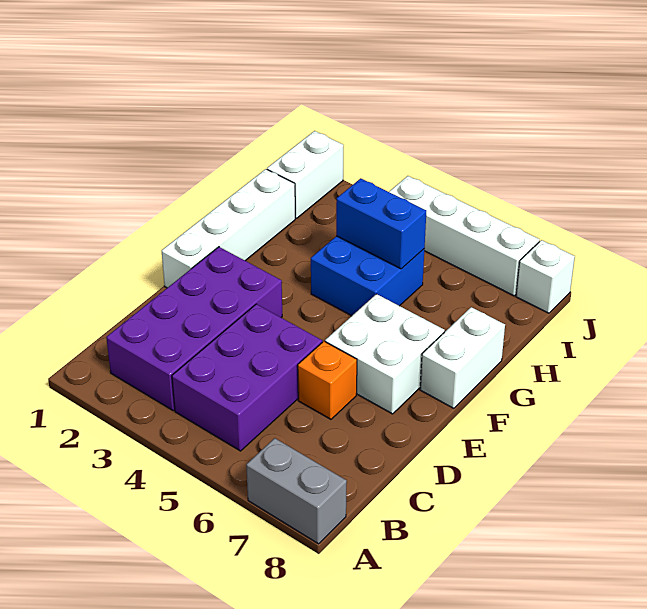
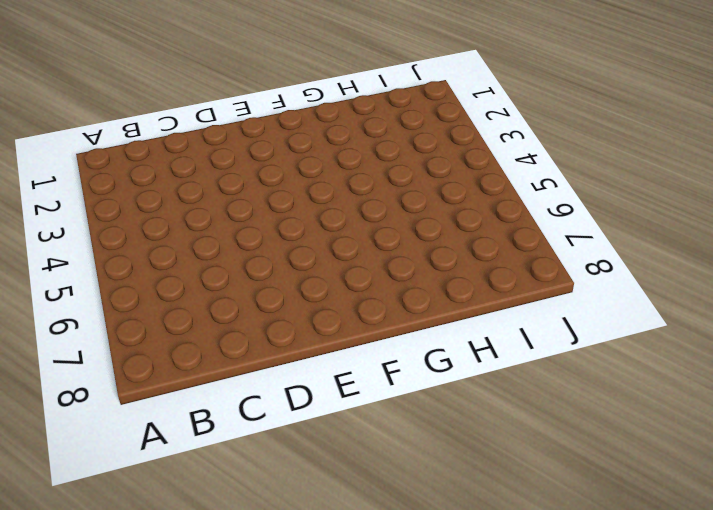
none -> grey 1x2 brick [246,438,347,544]
none -> purple 2x4 brick [106,247,282,411]
none -> purple 2x3 brick [172,304,322,451]

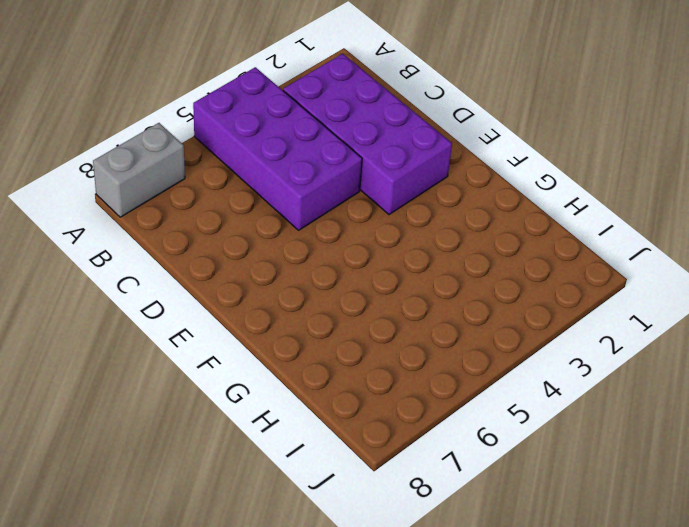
purple 2x4 brick [193,67,362,230] -> purple 2x3 brick [172,304,322,451]
none -> orange 1x1 brick [298,341,357,419]
none -> white 1x4 brick [162,169,295,288]
none -> white 2x2 brick [325,294,445,414]

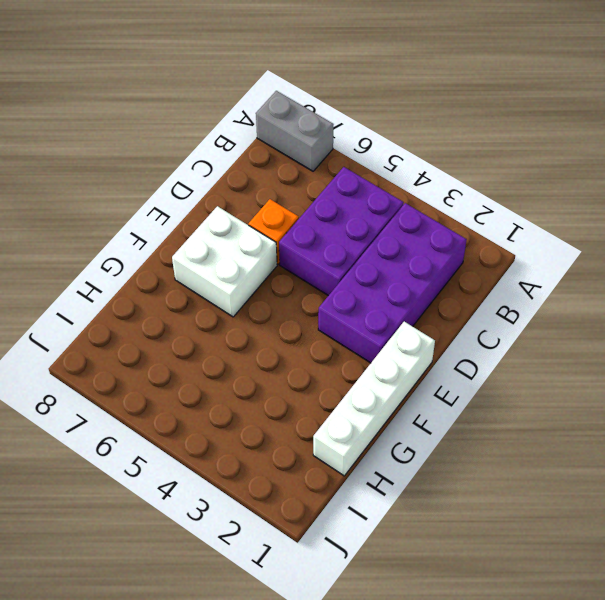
none -> white 1x2 brick [420,307,505,408]
none -> blue 2x2 brick [311,236,424,316]
none -> white 1x2 brick [267,131,343,218]

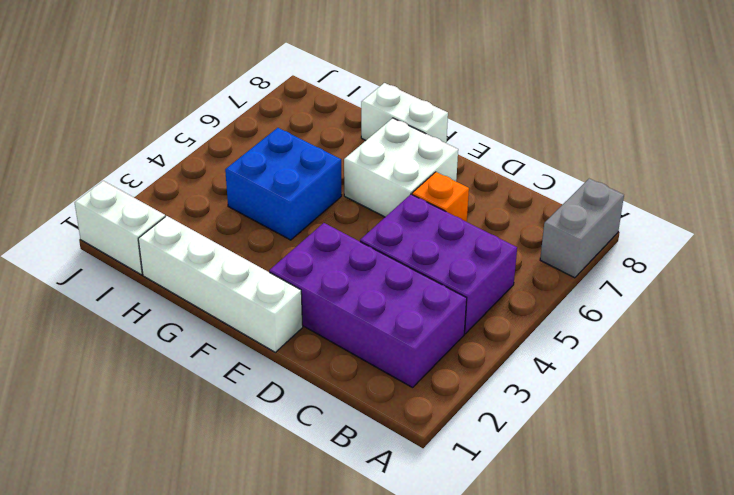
none -> white 1x4 brick [389,176,540,296]
none -> white 1x1 brick [516,240,575,313]
none -> blue 1x2 brick [336,178,426,269]

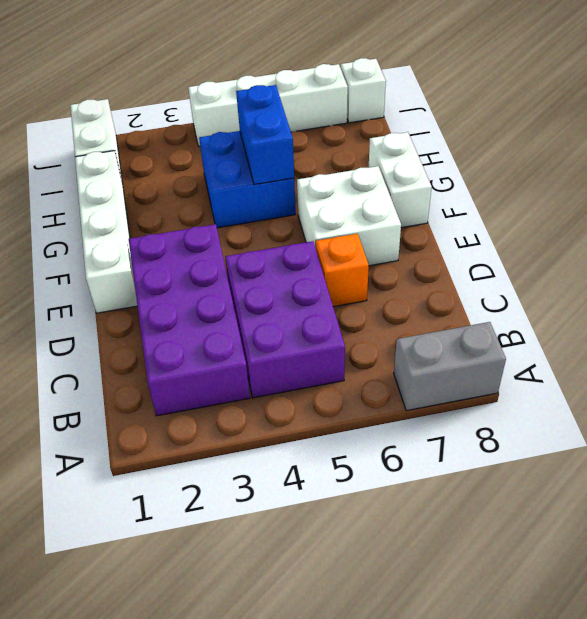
blue 1x2 brick [236,85,294,184] -> blue 1x2 brick turned to [336,178,426,269]

